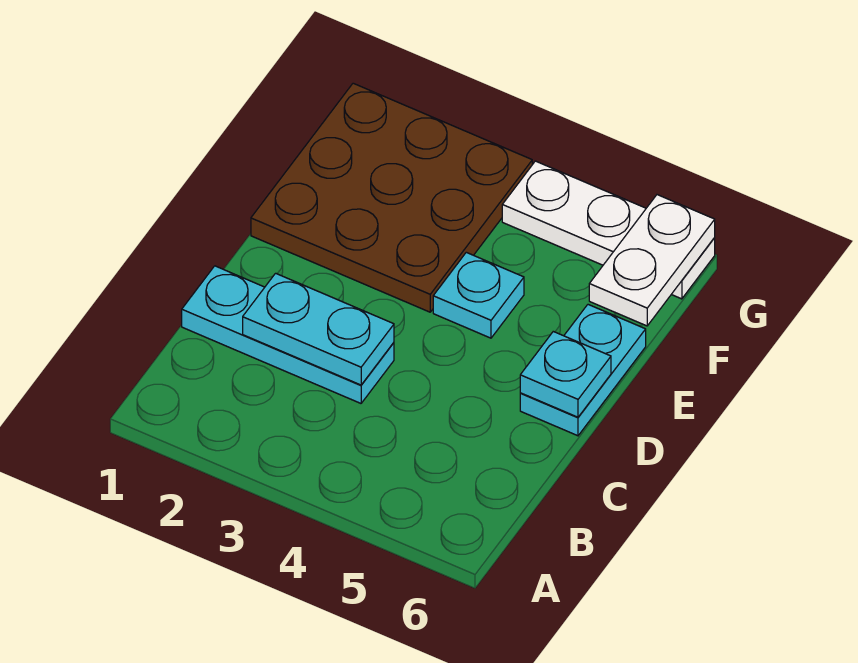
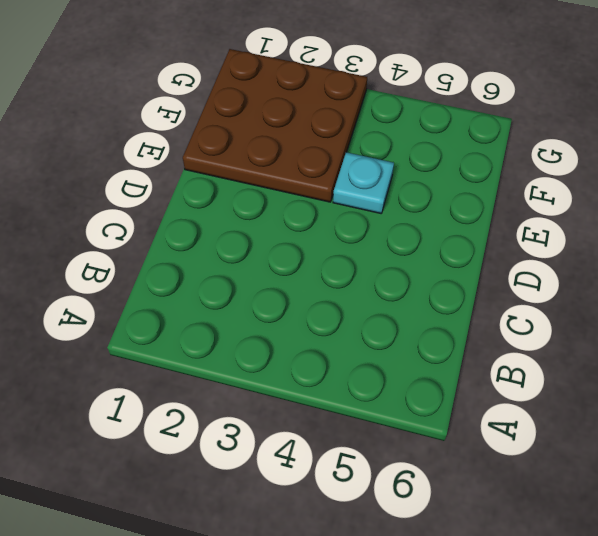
none -> cyan 1x3 plate [182,266,394,403]
none -> cyan 1x2 plate [520,305,646,436]

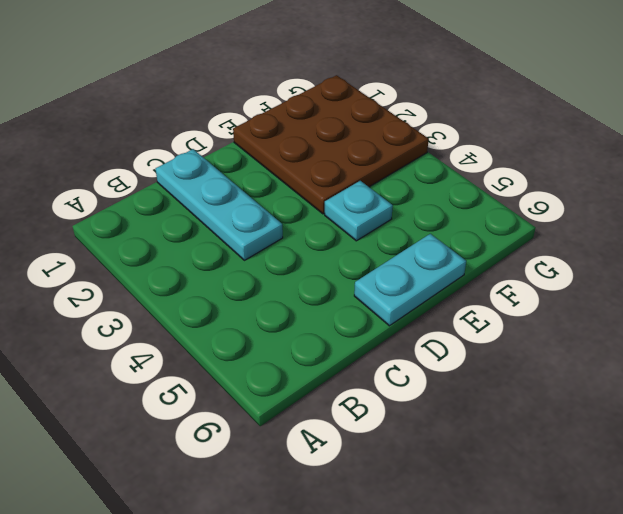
none -> white 1x3 plate [502,161,715,299]
none -> cyan 1x2 plate [243,273,394,385]

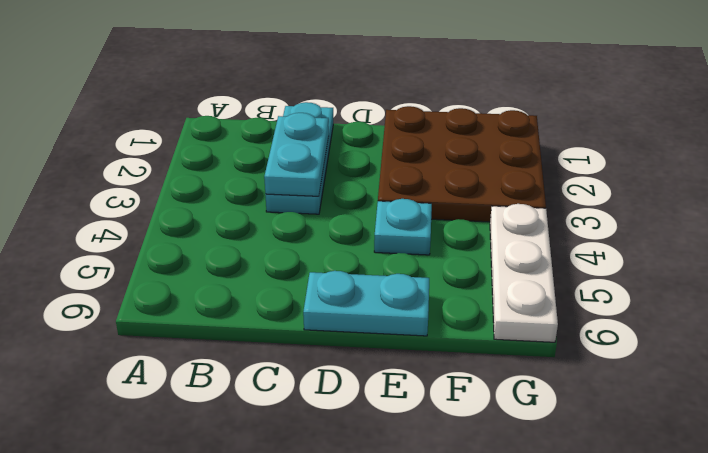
none -> cyan 1x1 plate [520,332,611,417]
none -> white 1x2 plate [589,195,715,326]

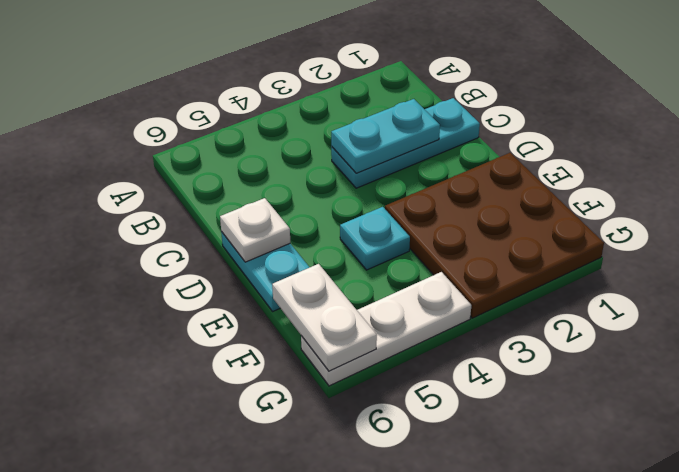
white 1x1 plate [220,198,290,262] -> cyan 1x1 plate [520,332,611,417]

